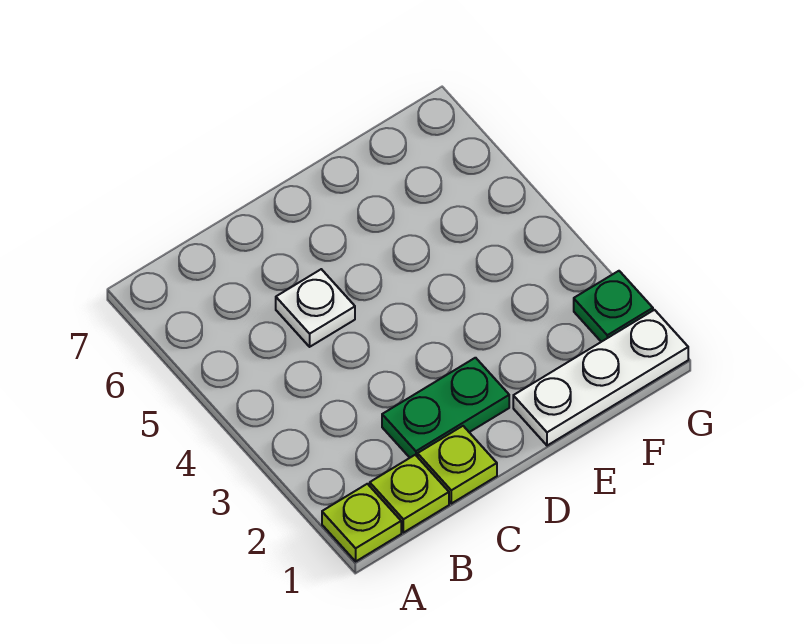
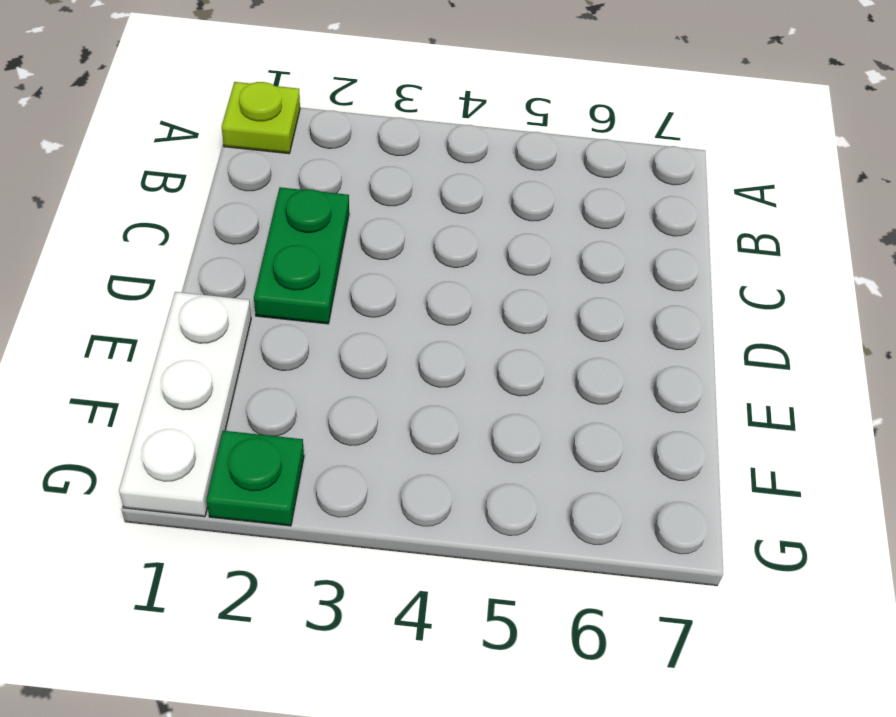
none -> lime 1x1 plate [370,455,449,533]
none -> lime 1x1 plate [418,426,497,504]

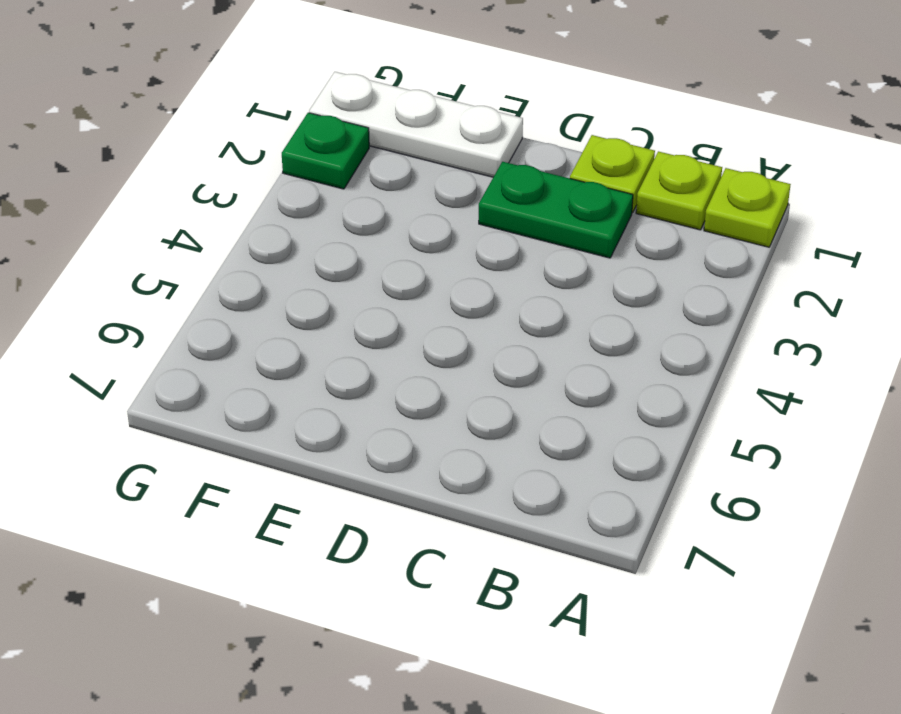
none -> white 1x1 plate [276,269,355,347]

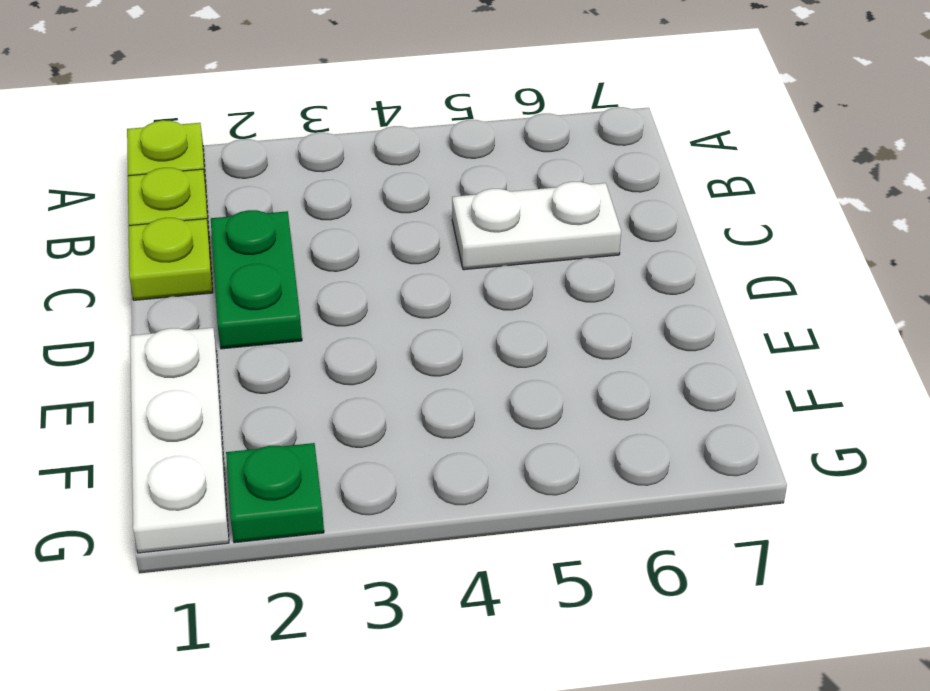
white 1x2 plate [452,182,621,270] -> white 1x1 plate [276,269,355,347]

